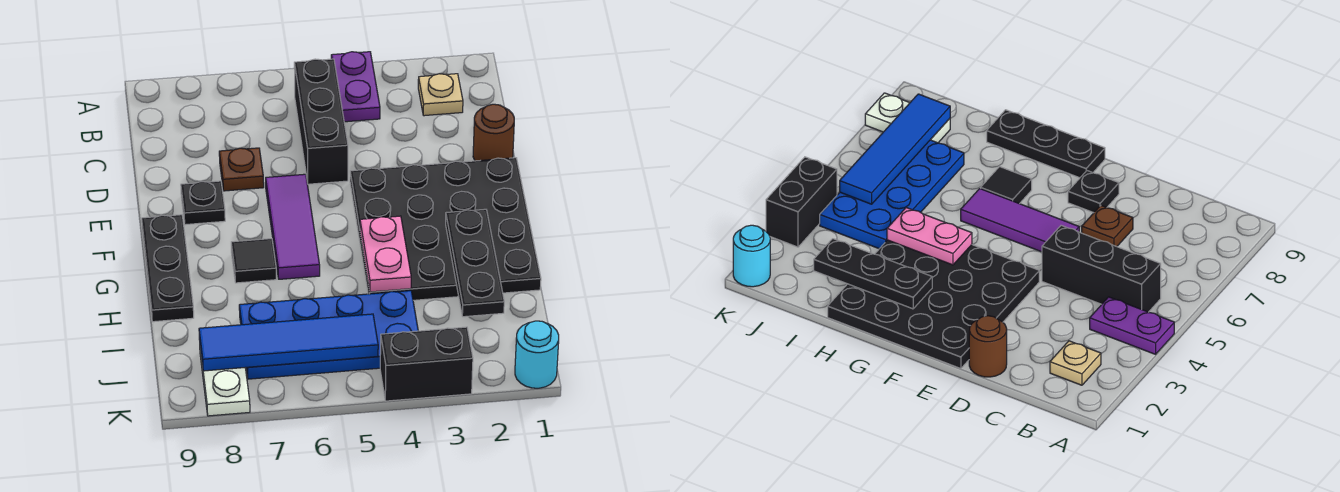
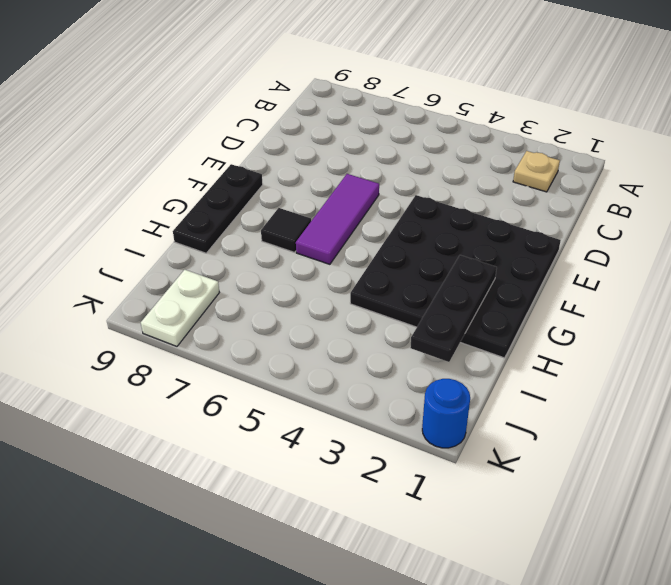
blue 1x1 round brick [422,379,470,448] -> cyan 1x1 round brick [515,321,559,388]
none -> purple 1x2 plate [331,52,380,122]
none -> black 1x3 brick [294,59,348,184]
none -> brown 1x1 round brick [473,104,514,161]

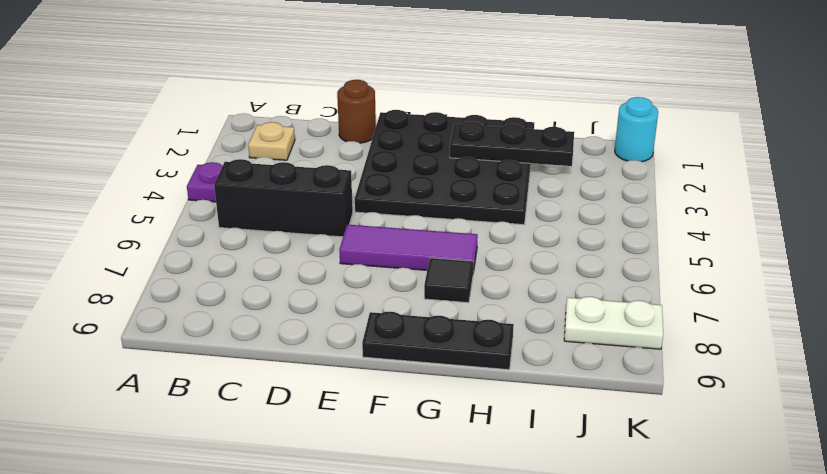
none -> brown 1x1 plate [219,148,264,191]
none -> black 1x1 plate [181,181,225,225]
none -> blue 2x4 plate [239,291,418,379]

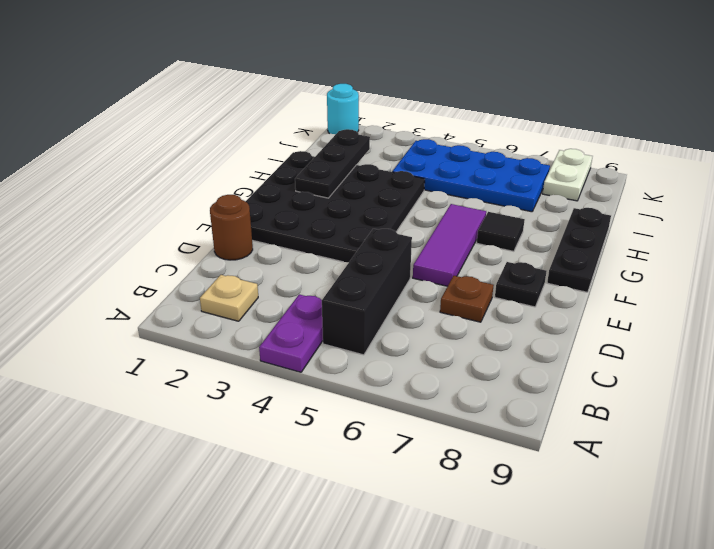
none -> black 1x2 brick [380,327,473,401]
none -> pink 1x2 plate [360,216,411,292]
none -> blue 1x4 tile [199,314,378,371]

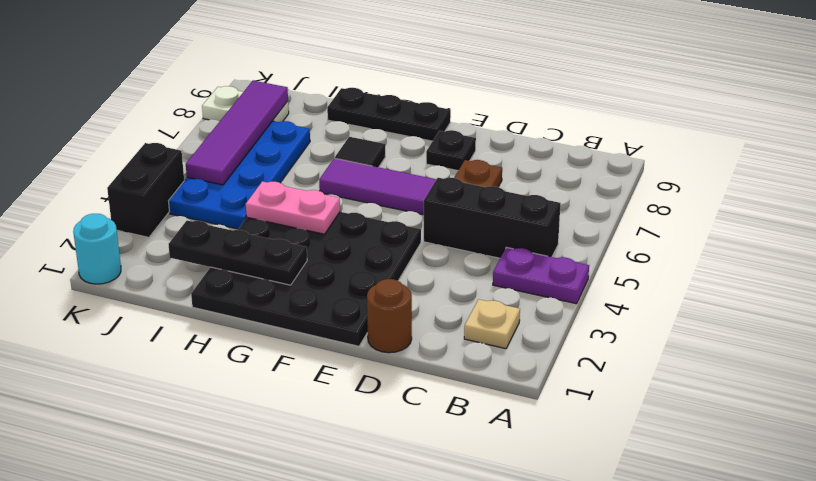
purple 1x4 tile [186,81,288,185] -> blue 1x4 tile [199,314,378,371]

